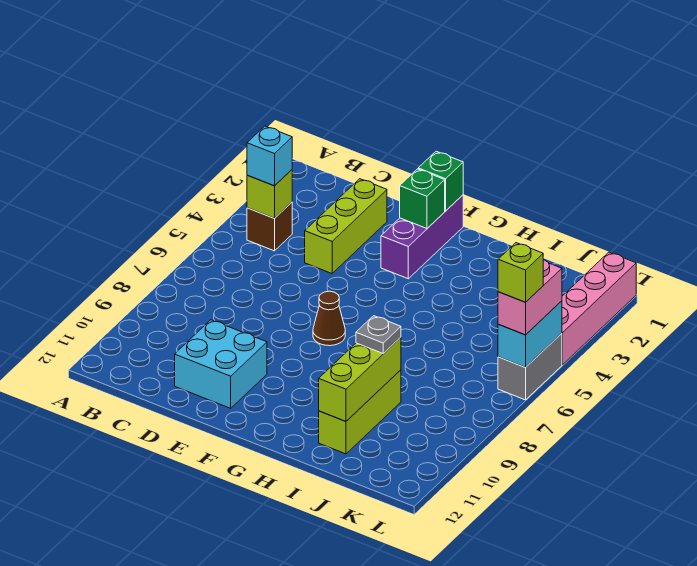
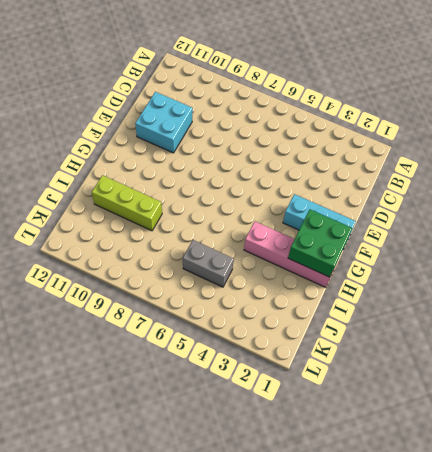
cyan 1x3 brick [283,194,356,250] -> purple 1x3 brick [381,195,463,279]
green 2x2 brick [288,209,352,277] -> none
pink 1x4 brick [244,222,336,287] -> pink 1x4 brick moved to [562,252,636,365]
grey 1x2 brick [183,240,234,287] -> grey 1x2 brick moved to [498,333,562,400]
none -> brown 1x1 brick [247,202,292,251]
none -> lime 1x3 brick [305,179,387,274]
none -> brown 1x1 cone [313,291,345,346]

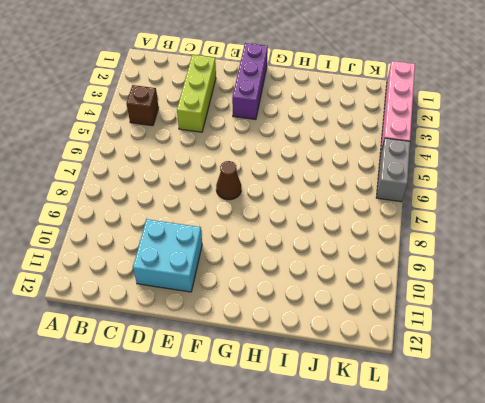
none -> lime 1x3 brick [319,370,401,454]
none -> lime 1x1 brick [247,170,292,218]
none -> green 1x1 brick [418,151,463,211]

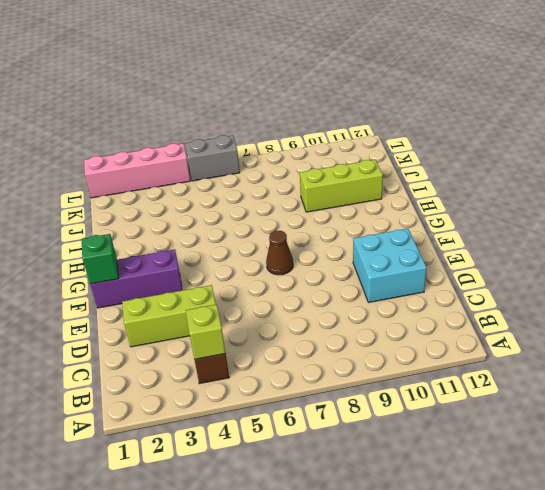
none -> green 1x1 brick [400,169,445,228]
none -> lime 1x3 brick [319,337,401,421]
none -> cyan 1x2 brick [498,301,562,367]

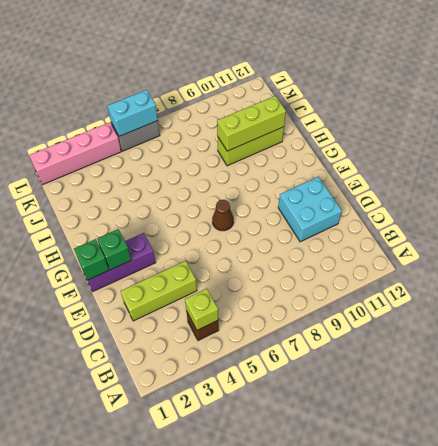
none -> cyan 1x1 brick [247,126,292,186]
none -> grey 1x1 plate [356,316,401,353]
none -> pink 1x2 brick [498,260,562,335]

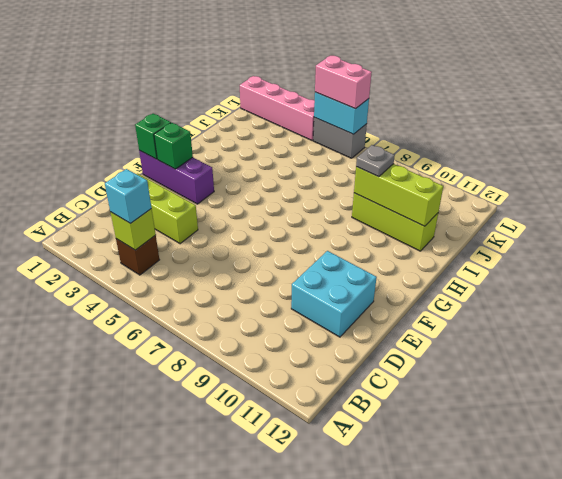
none -> brown 1x1 cone [313,291,345,346]
none -> lime 1x1 brick [498,243,543,302]

